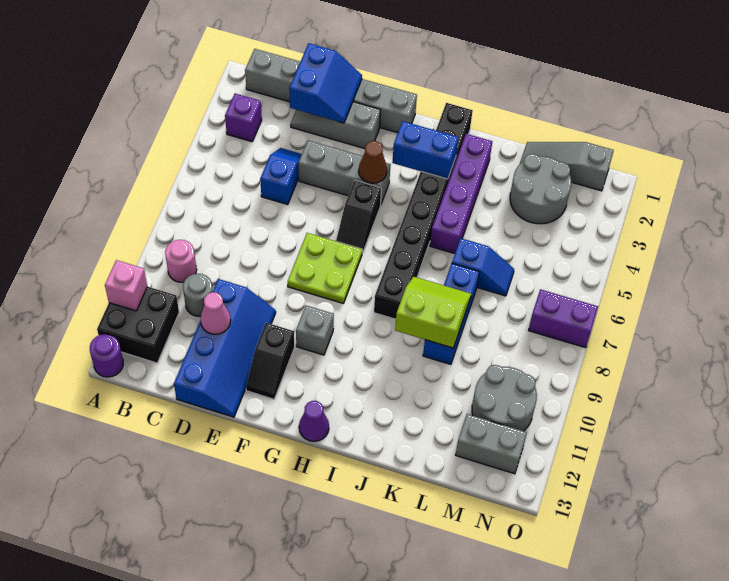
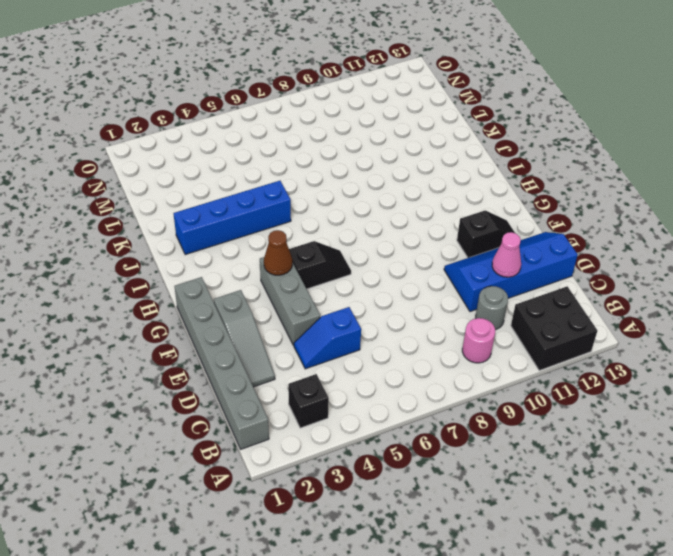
black 1x1 brick [288,374,329,428] -> purple 1x1 brick [225,93,262,142]
blue 1x4 brick [173,181,291,255] -> purple 1x4 brick [430,134,492,254]
none -> purple 1x1 round brick [90,334,123,377]
none -> lime 2x2 plate [288,233,362,303]
none -> grey 1x1 brick [296,305,334,355]
none -> purple 1x1 cone [299,401,329,441]

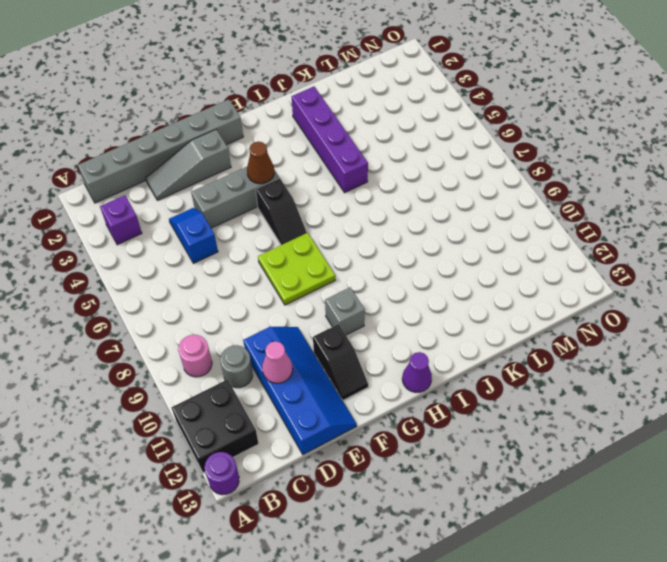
none -> black 1x8 brick [374,103,473,319]
none -> blue 1x2 slope [452,238,514,296]
none -> blue 1x3 brick [423,263,479,364]
none -> grey 1x3 slope [520,142,614,191]

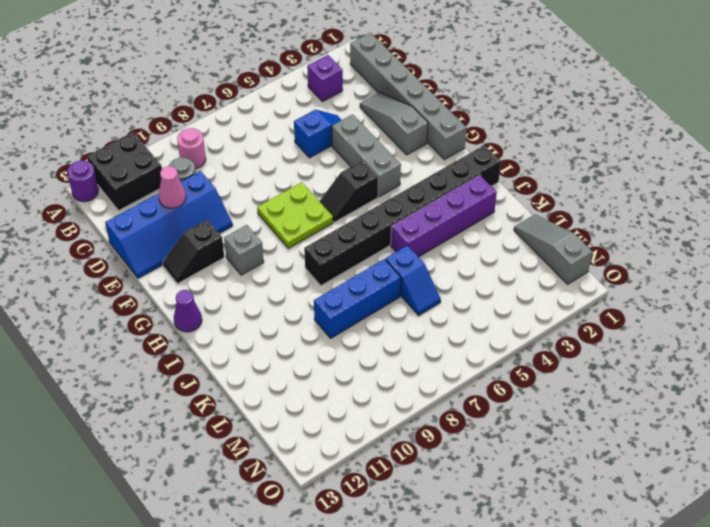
none -> grey 2x2 round brick [510,154,571,224]
none -> grey 2x2 round brick [472,365,537,431]
none -> grey 1x2 brick [456,414,527,474]
none -> purple 1x2 brick [529,289,598,348]

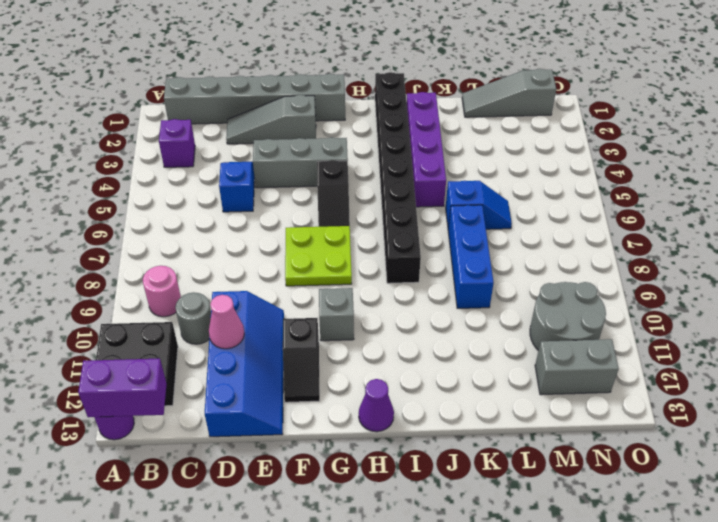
purple 1x2 brick [78,358,167,417] -> purple 1x2 brick moved to [529,289,598,348]
none -> grey 2x2 round brick [510,154,571,224]
none -> pink 1x1 brick [105,260,147,311]
none -> blue 2x2 slope [289,43,362,123]
none -> brown 1x1 cone [359,141,387,183]

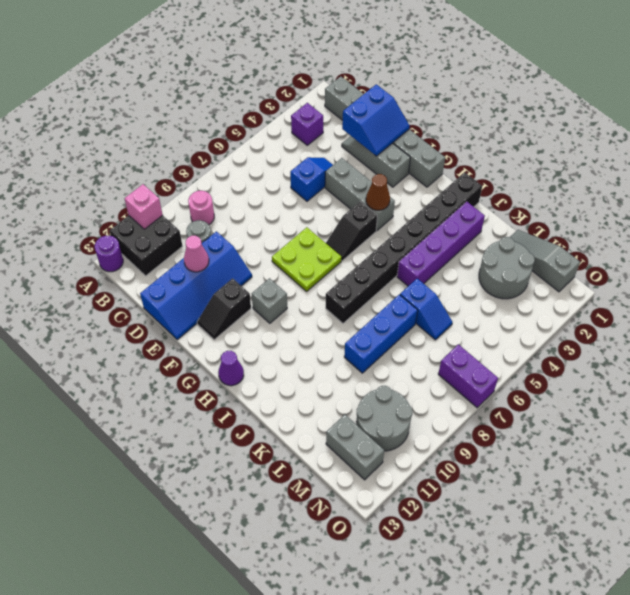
none -> blue 1x2 brick [392,121,458,179]
none -> lime 2x2 slope [395,277,471,348]

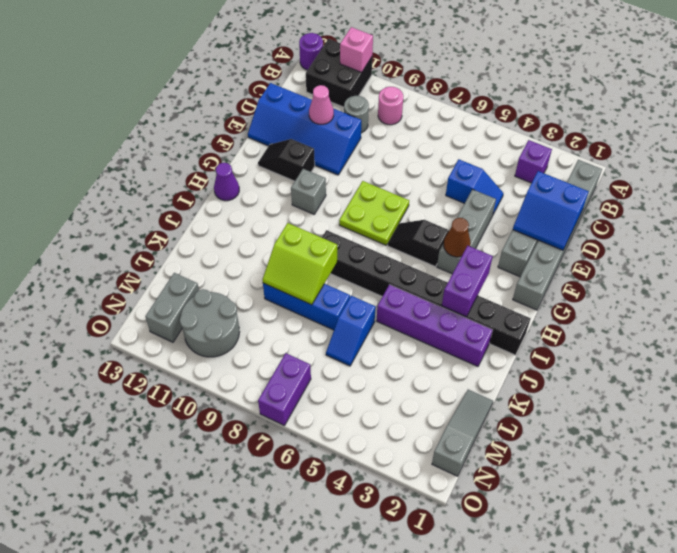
purple 1x2 brick [442,246,493,317] -> blue 1x2 brick [392,121,458,179]
lime 2x2 slope [262,223,337,305] -> lime 2x2 slope turned to [395,277,471,348]
none -> grey 2x2 round brick [510,154,571,224]

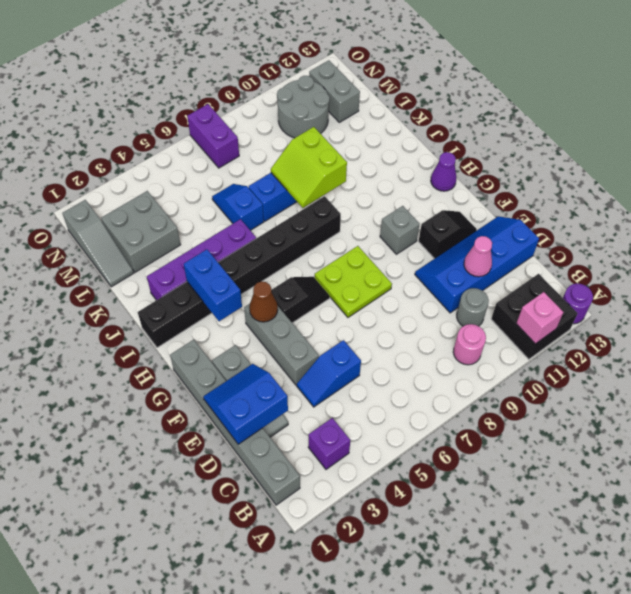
grey 2x2 brick [101,191,181,272] -> grey 2x2 round brick [510,154,571,224]

